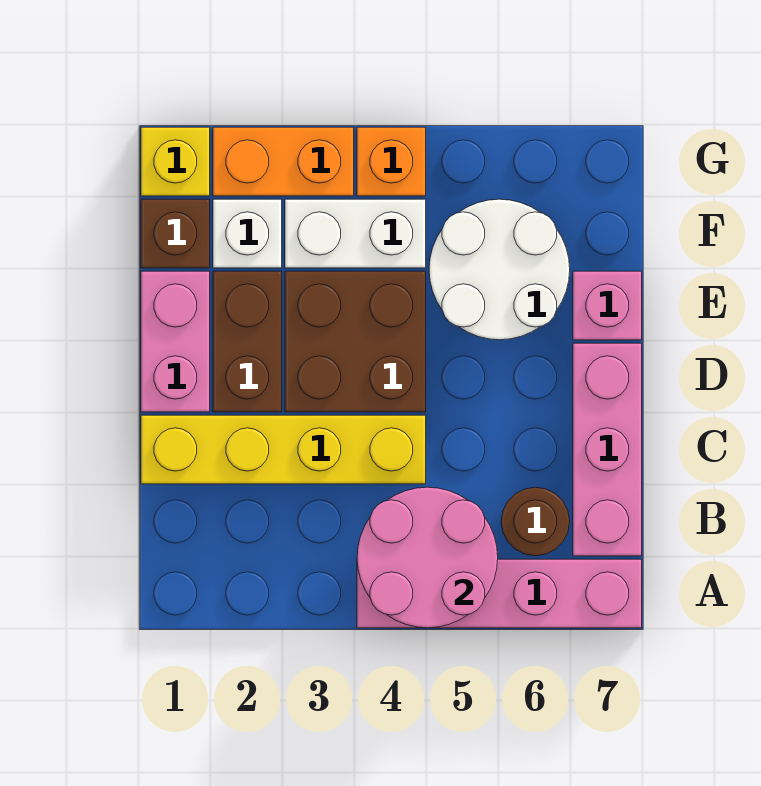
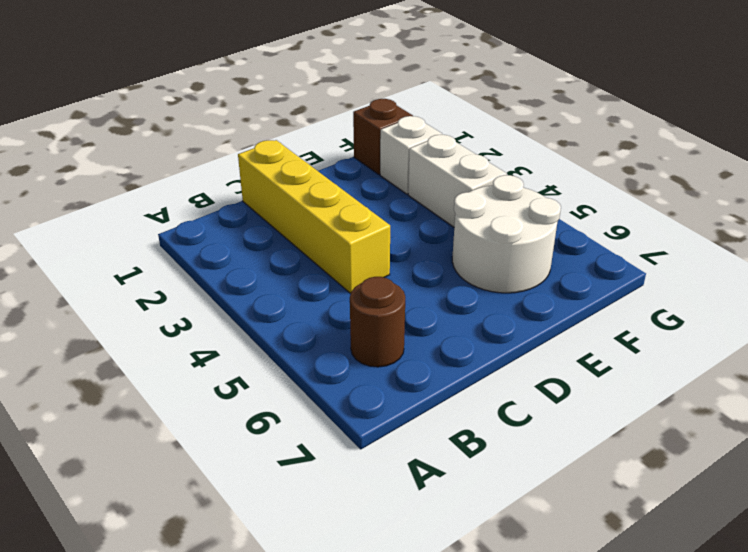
none -> pink 1x4 brick [357,559,642,628]
none -> pink 1x3 brick [573,343,642,556]
none -> pink 1x2 brick [141,271,210,412]

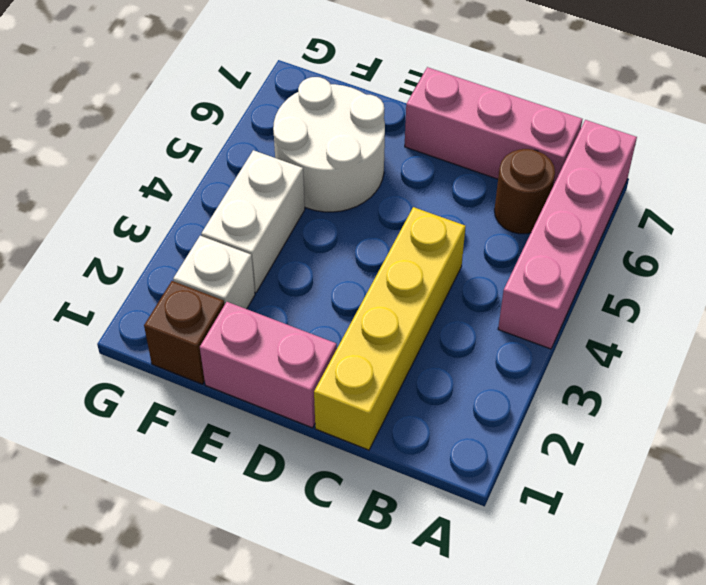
none -> brown 1x2 brick [213,271,282,412]
none -> brown 2x2 brick [285,271,426,412]
none -> pink 1x1 brick [573,271,642,340]

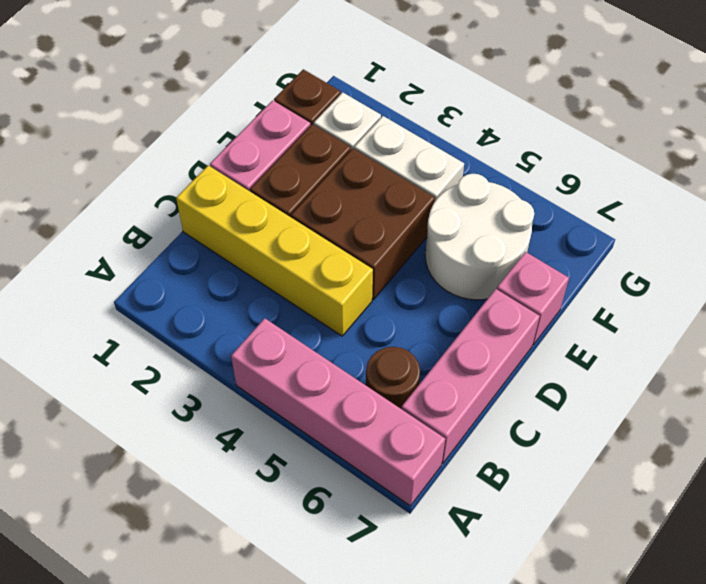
none -> yellow 1x1 brick [141,127,210,196]
none -> orange 1x2 brick [213,127,354,196]
none -> orange 1x1 brick [357,127,426,196]

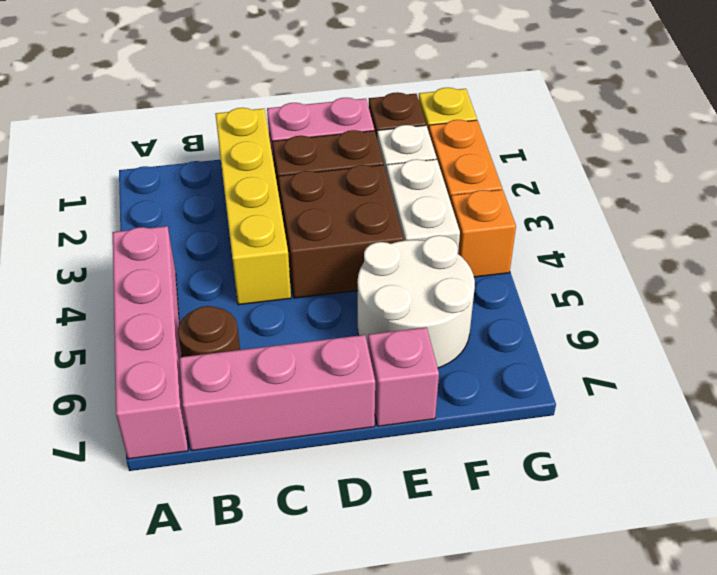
none -> pink 2x2 round brick [357,487,498,628]

